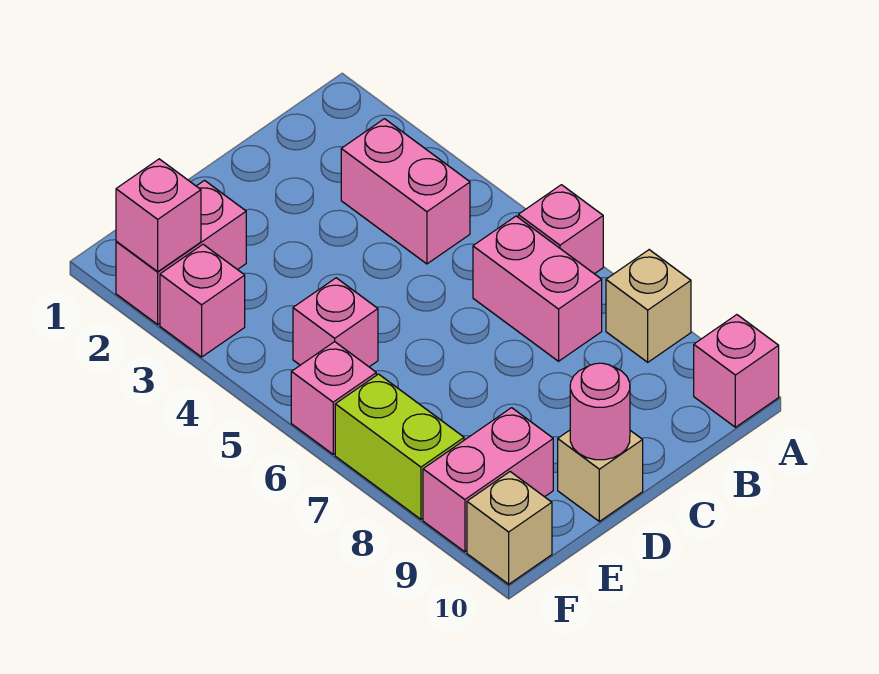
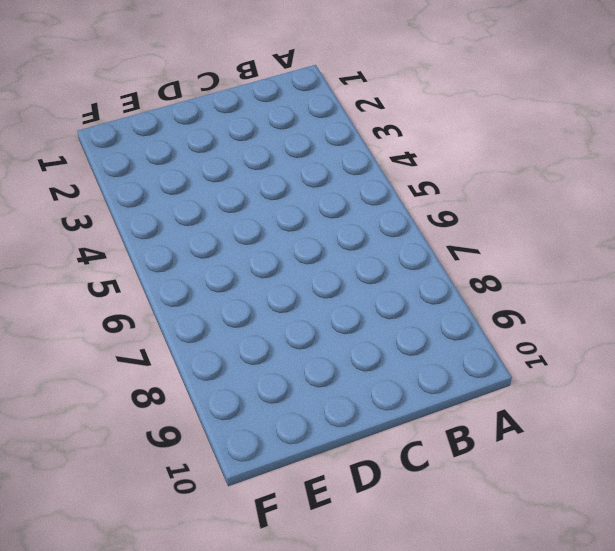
none -> pink 1x1 brick [518,185,603,274]
none -> tan 1x1 brick [606,250,691,362]
none -> pink 1x1 brick [694,315,779,427]

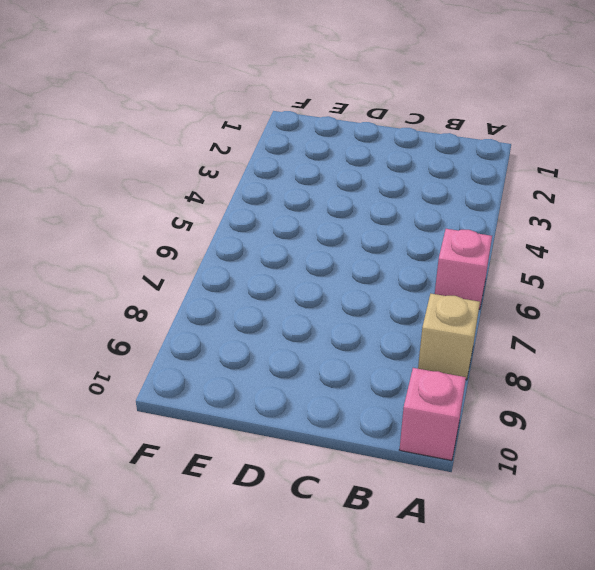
none -> pink 1x2 brick [341,119,470,264]
none -> pink 1x2 brick [473,216,602,361]
none -> tan 1x1 brick [558,430,643,521]

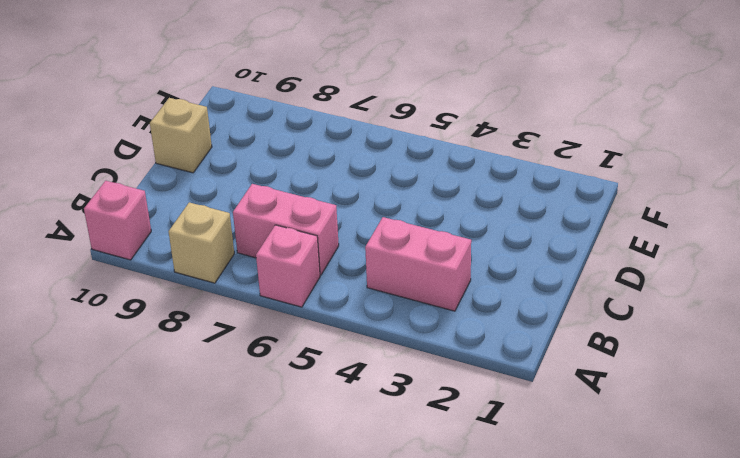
none -> pink 1x2 brick [116,181,246,324]
none -> pink 1x1 brick [293,278,378,367]
none -> pink 1x2 brick [423,408,553,552]

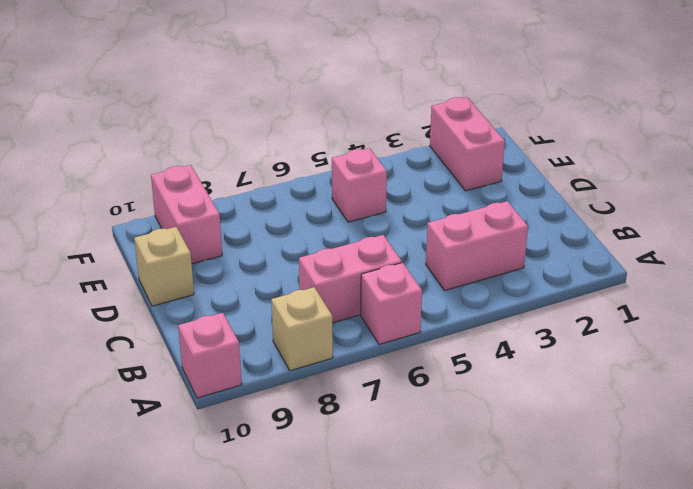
none -> pink 1x1 brick [160,244,245,357]
none -> pink 1x1 brick [291,342,376,454]
none -> lime 1x2 brick [335,374,464,519]

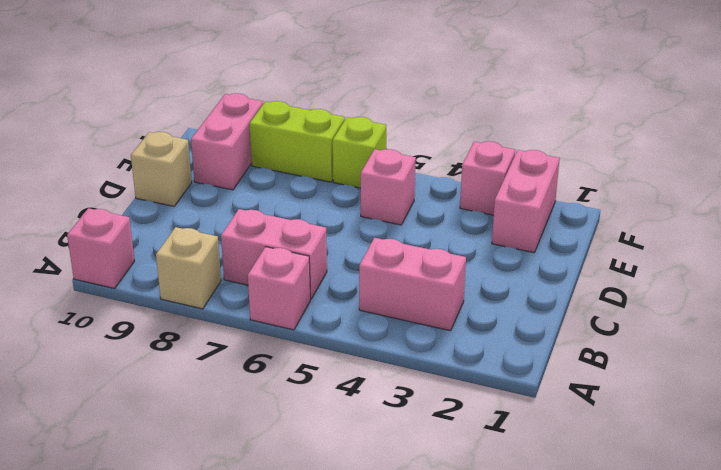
lime 1x1 brick [333,117,386,188] -> pink 1x1 brick [291,342,376,454]
none -> tan 1x1 brick [467,472,552,584]
none -> pink 1x1 round brick [570,363,630,460]
none -> pink 1x1 brick [116,159,201,272]

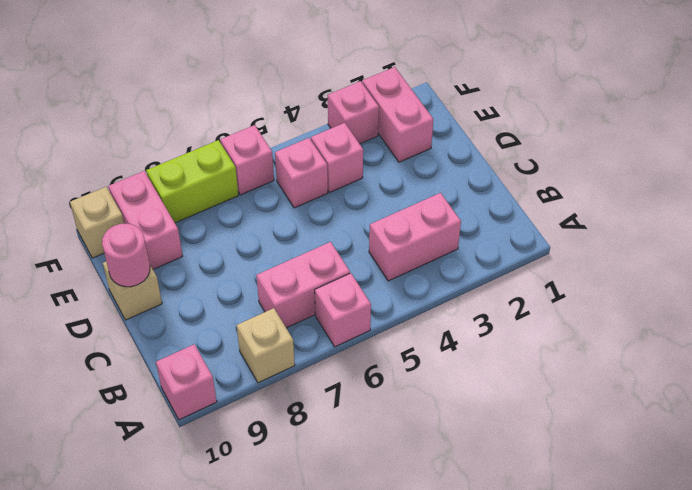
pink 1x1 brick [311,123,363,192] -> pink 1x1 brick moved to [116,159,201,272]

